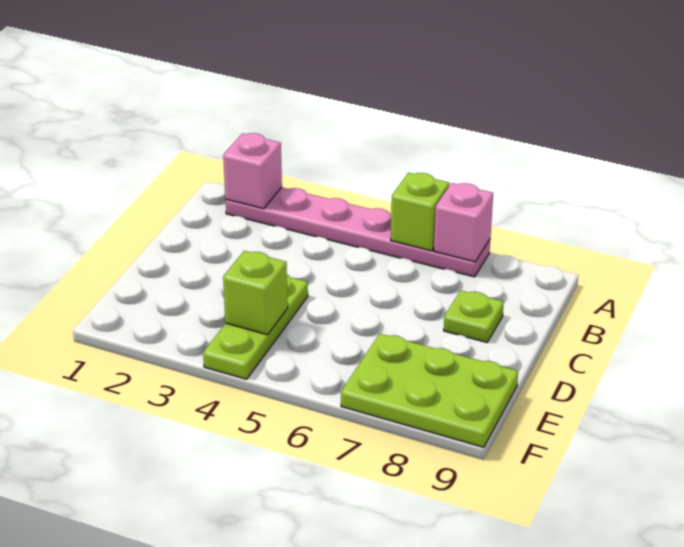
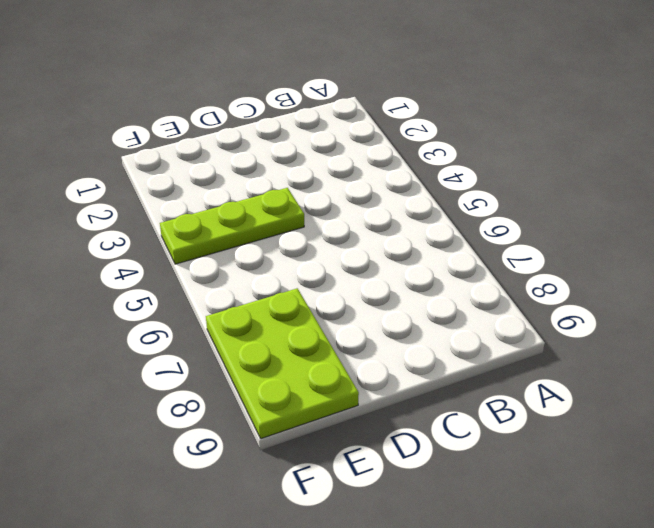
none -> pink 1x6 plate [226,187,490,277]
none -> lime 1x1 plate [444,291,504,342]

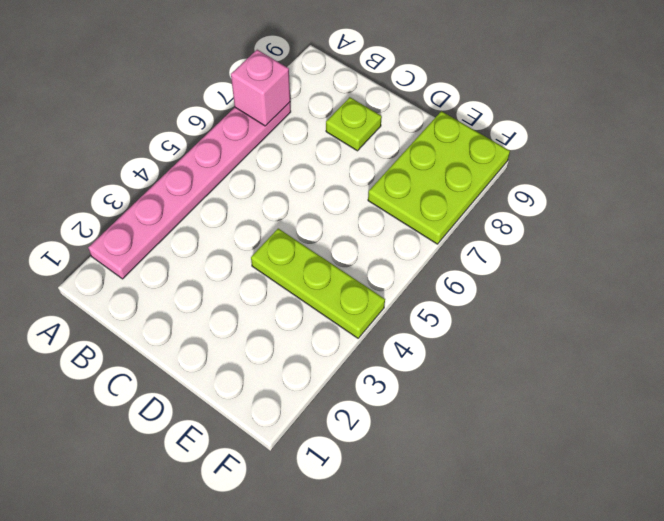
none -> pink 1x1 brick [223,133,282,209]
none -> lime 1x1 brick [391,173,449,251]

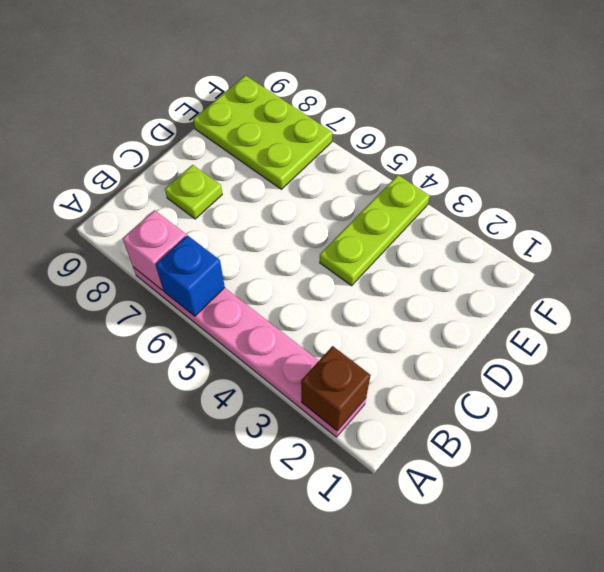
brown 1x1 brick [301,346,371,431] -> pink 1x1 brick [223,133,282,209]
blue 1x1 brick [156,235,225,316] -> lime 1x1 brick [391,173,449,251]
none -> lime 1x1 brick [223,251,288,335]

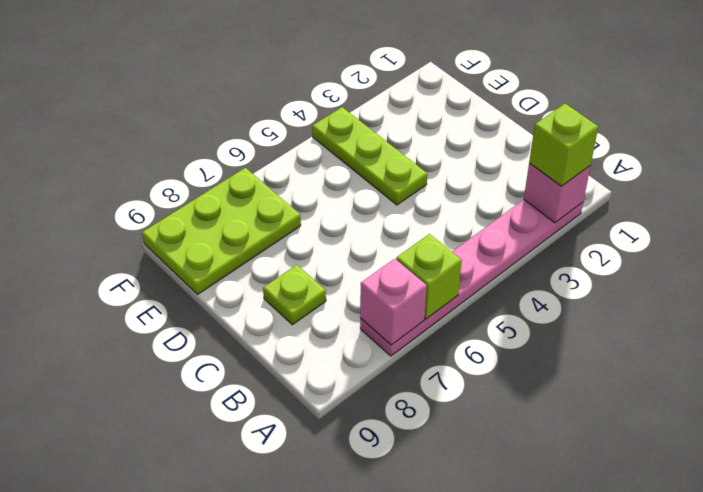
lime 1x1 brick [529,104,598,186] -> lime 1x1 brick moved to [223,251,288,335]

